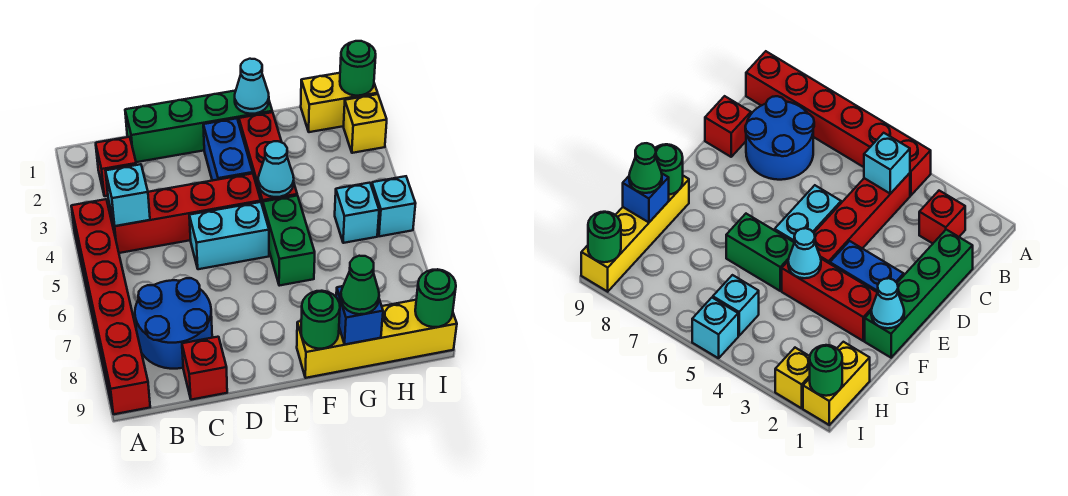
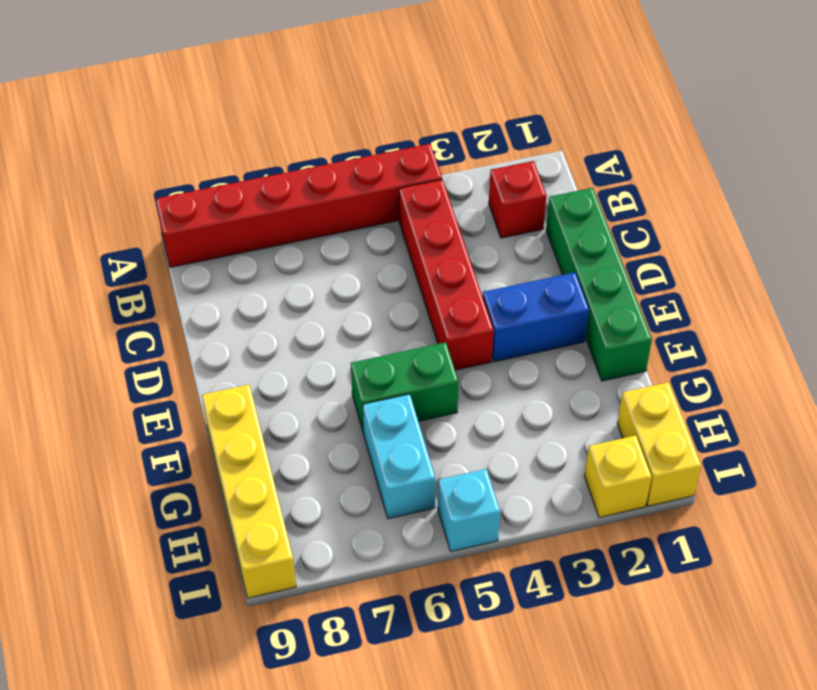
cyan 1x2 brick [363,394,435,519] -> cyan 1x2 brick moved to [189,202,269,269]
none -> blue 2x2 round brick [135,278,212,369]
none -> red 1x1 brick [182,337,227,400]
none -> red 1x3 brick [239,112,297,206]

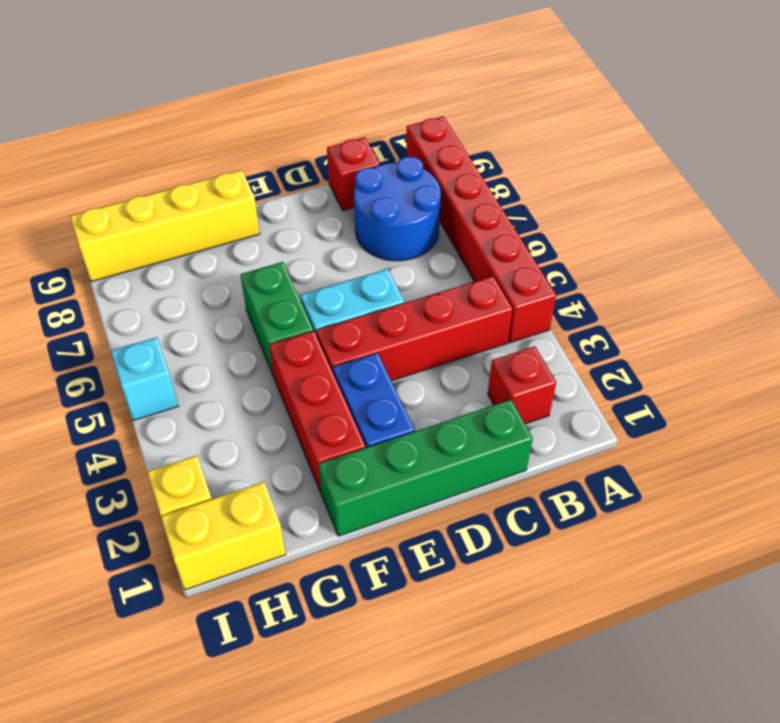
none -> cyan 1x1 brick [335,183,379,243]
none -> cyan 1x1 brick [106,164,150,226]
none -> cyan 1x1 cone [235,59,269,114]

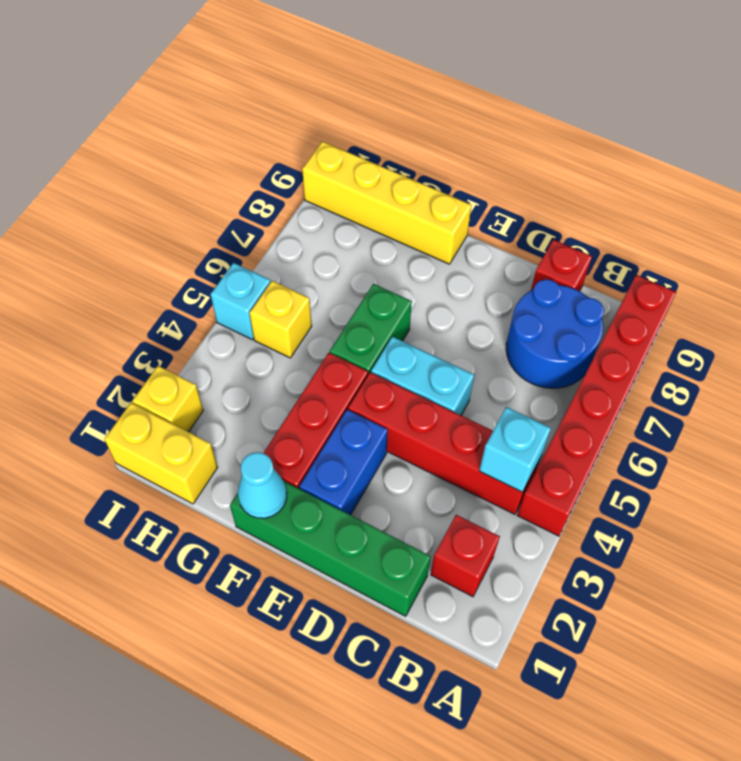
yellow 1x1 brick [249,281,312,358] -> cyan 1x1 brick [335,183,379,243]
none -> cyan 1x1 cone [258,141,294,197]
none -> green 1x1 round brick [301,291,340,349]
none -> blue 1x1 brick [336,286,383,344]

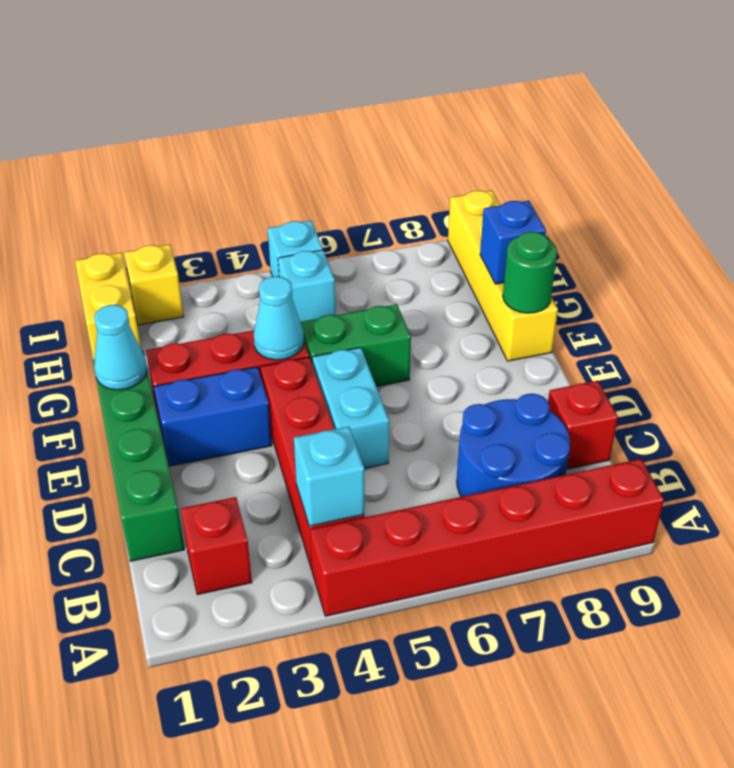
none -> green 1x1 round brick [340,41,376,96]
none -> green 1x1 round brick [415,269,456,327]
none -> green 1x1 cone [341,256,379,314]

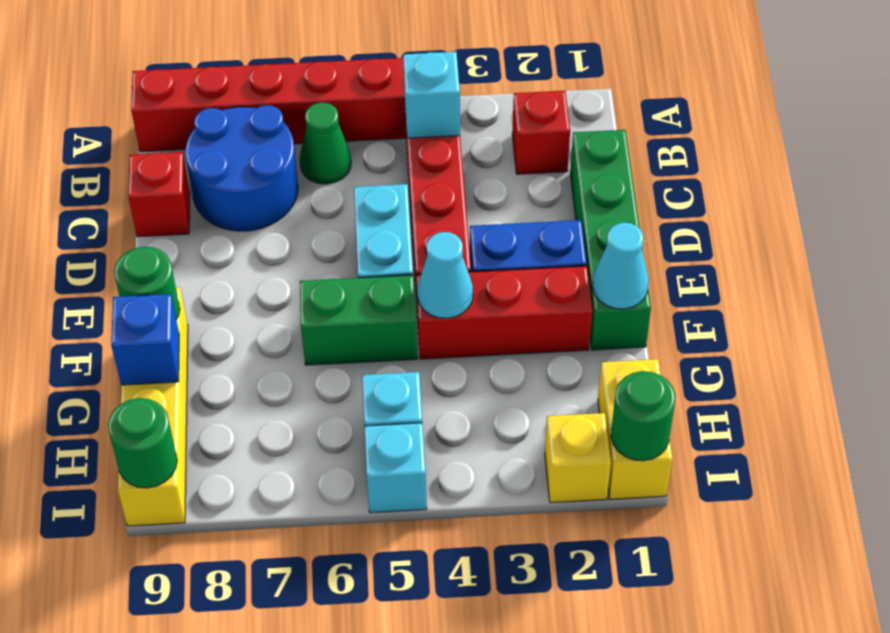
green 1x1 cone [300,102,351,184] -> green 1x1 cone moved to [341,256,379,314]

